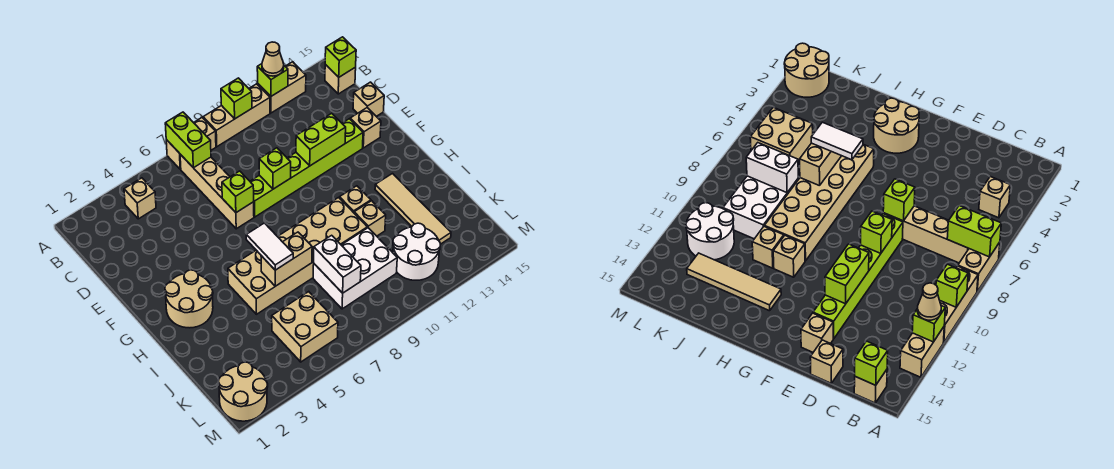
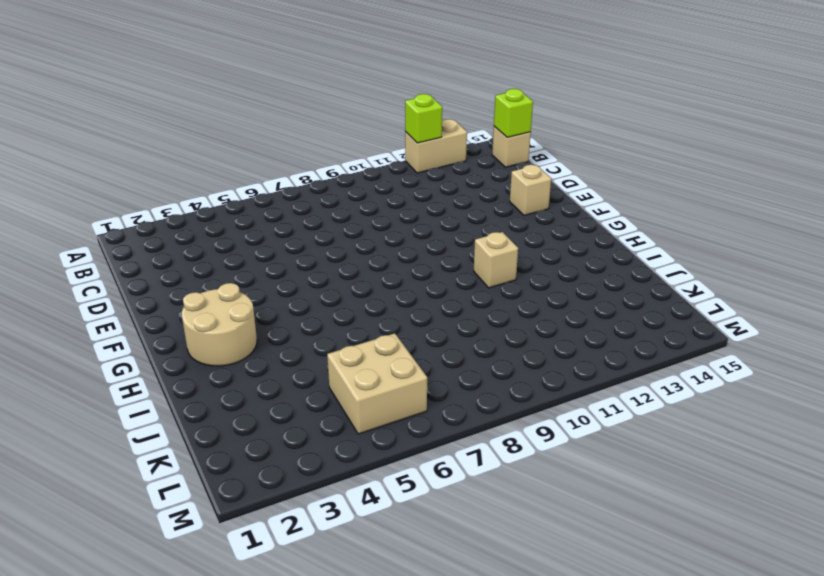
none -> tan 1x2 brick [166,118,216,169]
none -> tan 1x3 brick [203,84,270,146]
none -> tan 1x1 brick [124,178,156,219]

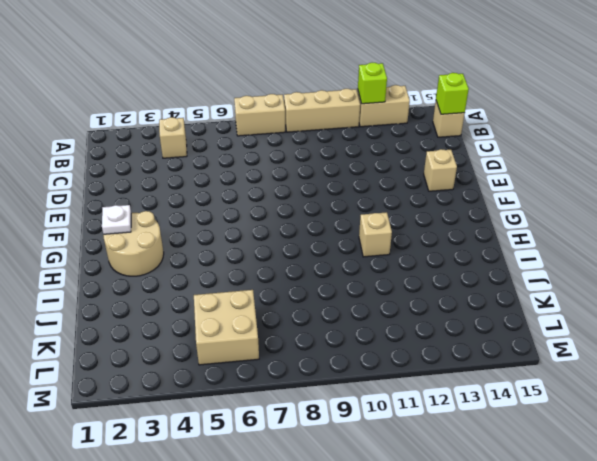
white 1x1 plate [102,205,131,234] -> none
none -> tan 1x4 brick [180,154,254,229]
none -> tan 1x1 brick [353,82,384,116]
none -> lime 1x6 brick [250,119,363,217]

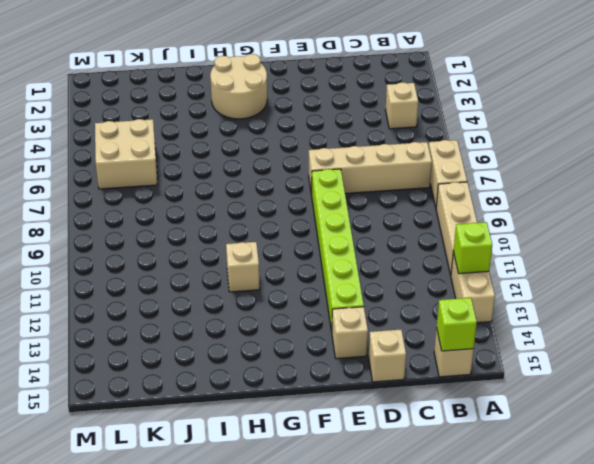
none -> tan 2x6 brick [228,198,367,314]
none -> tan 1x4 tile [375,174,451,244]
none -> tan 1x1 brick [354,201,386,236]

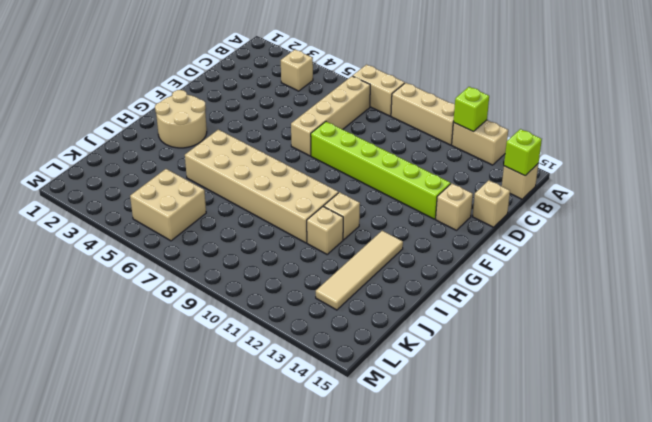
none -> white 2x3 brick [313,228,397,309]
none -> white 2x2 round brick [393,223,440,280]
none -> tan 2x2 round brick [219,362,268,421]

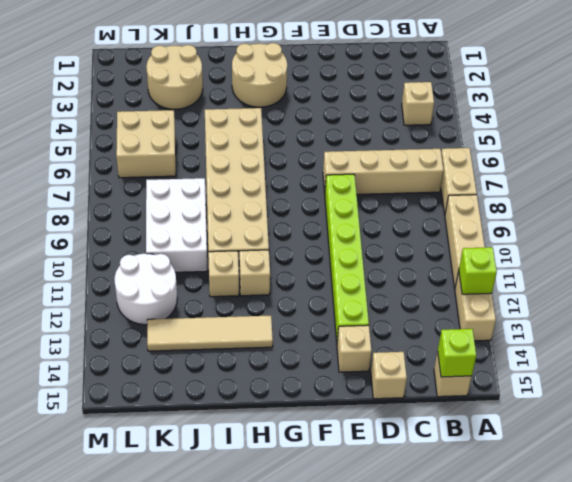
tan 2x2 round brick [146,45,203,109] -> tan 2x2 round brick moved to [219,362,268,421]
none -> lime 1x2 brick [165,112,211,168]
none -> lime 1x1 brick [221,78,252,119]
none -> lime 1x1 brick [222,171,254,212]

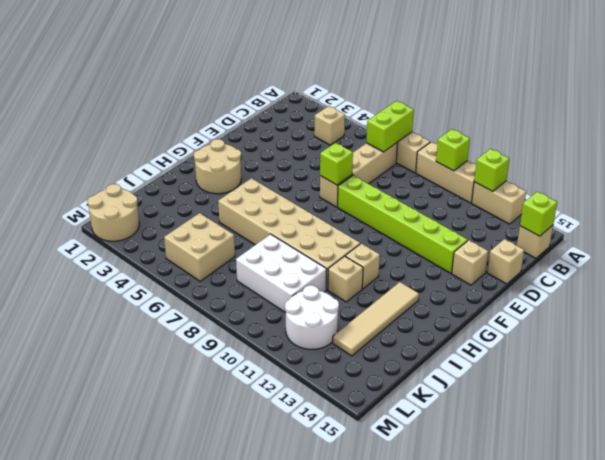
none -> lime 1x1 brick [259,148,291,189]
none -> lime 1x2 brick [296,113,346,166]
none -> tan 1x2 brick [261,232,312,286]

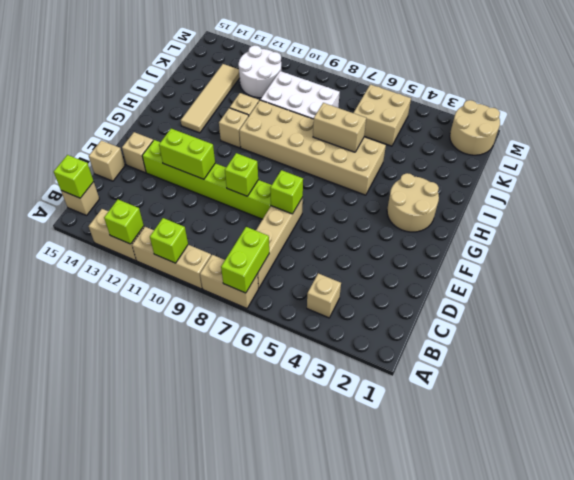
none -> white 1x2 brick [314,235,361,293]
none -> tan 1x1 cone [262,42,284,76]
none -> white 1x2 tile [246,223,293,270]

